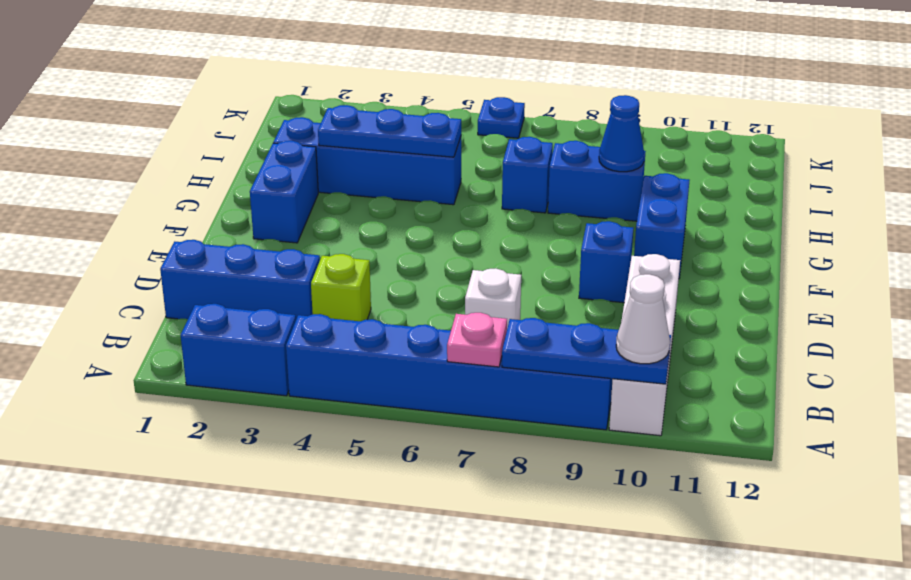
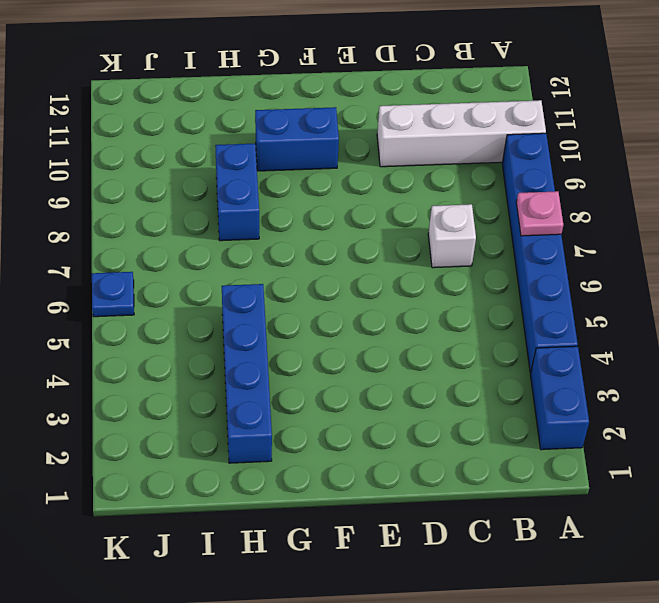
none -> blue 1x3 brick [160,240,320,319]
none -> lime 1x1 brick [311,254,371,321]
none -> blue 1x1 brick [579,221,633,303]

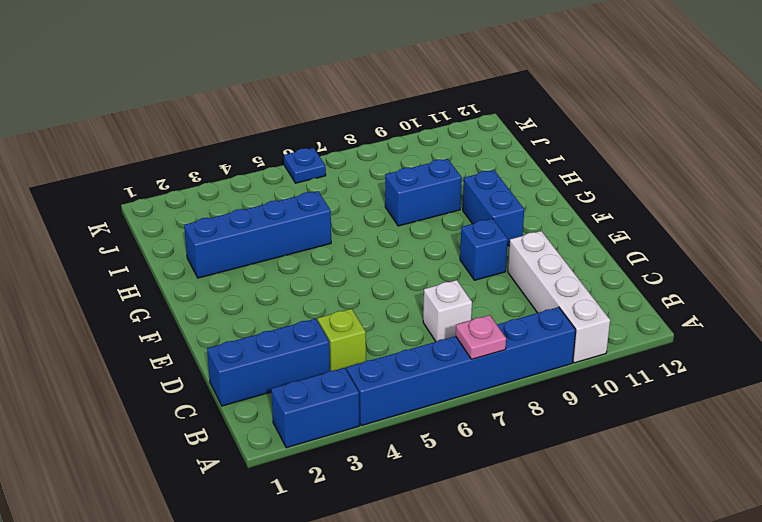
none -> blue 1x2 brick [250,141,318,243]
none -> blue 1x1 brick [502,137,553,213]
none -> blue 1x3 plate [502,318,671,384]

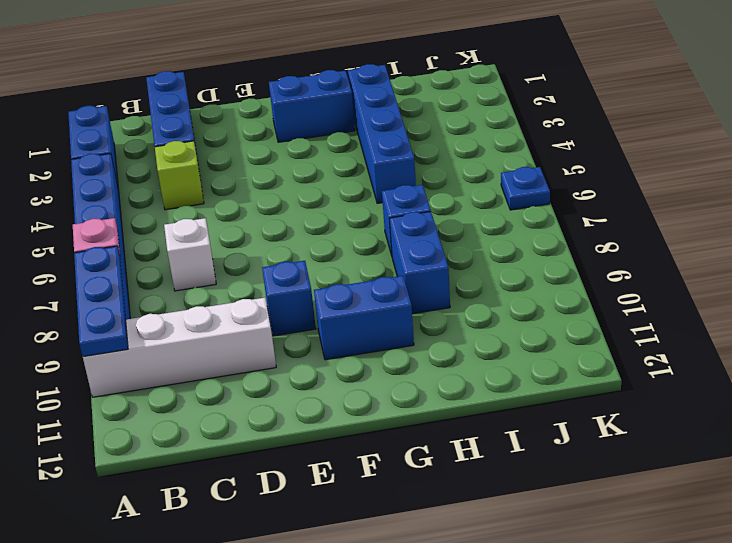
none -> blue 1x3 plate [318,105,461,157]
none -> blue 1x1 cone [599,95,644,172]
none -> white 1x1 cone [616,274,670,364]

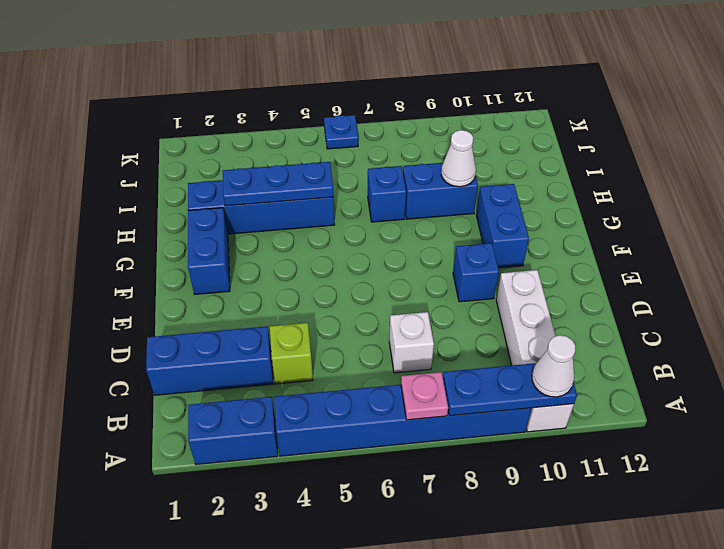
white 1x1 cone [441,130,476,187] -> blue 1x1 cone [599,95,644,172]

